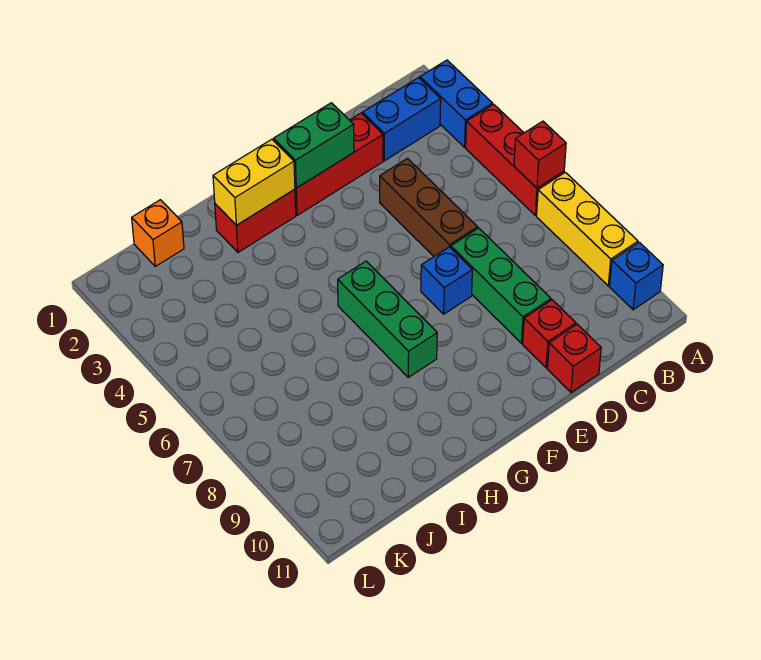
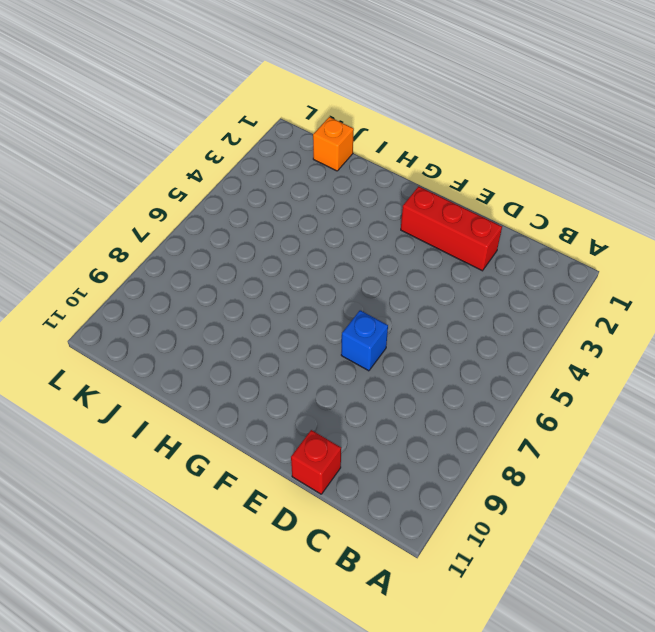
none -> blue 1x2 brick [420,60,493,147]
none -> red 1x3 brick [466,104,564,216]
none -> yellow 1x3 brick [537,172,638,286]

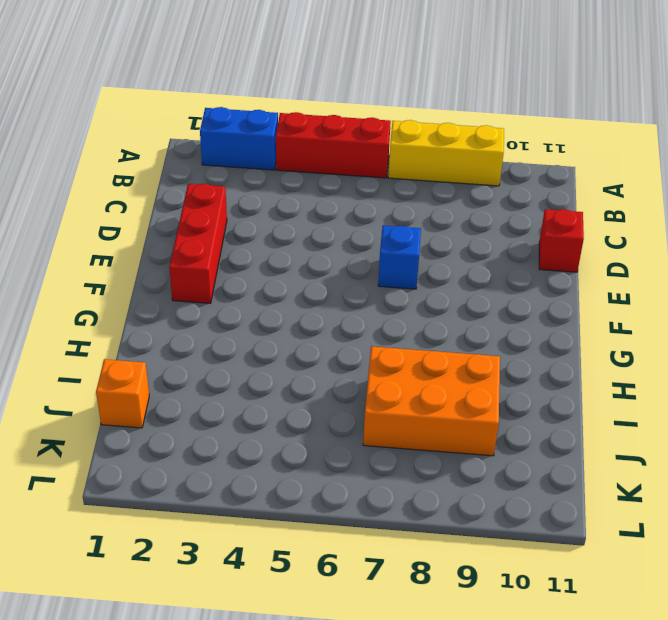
orange 2x3 brick [363,346,500,456] -> none
none -> blue 1x1 brick [610,242,663,310]
none -> blue 1x2 brick [362,78,441,161]
none -> brown 1x3 brick [380,158,478,256]

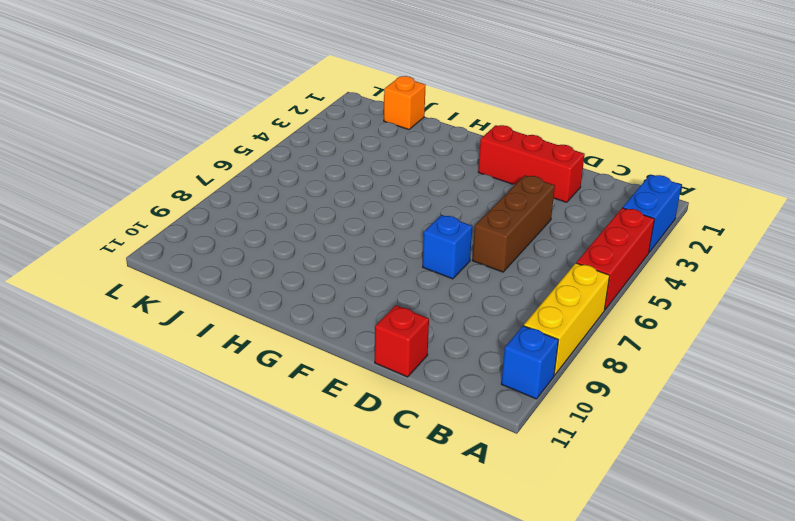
none -> blue 1x2 brick [362,78,441,161]
none -> green 1x3 brick [451,228,551,343]
none -> red 1x1 brick [523,300,576,368]

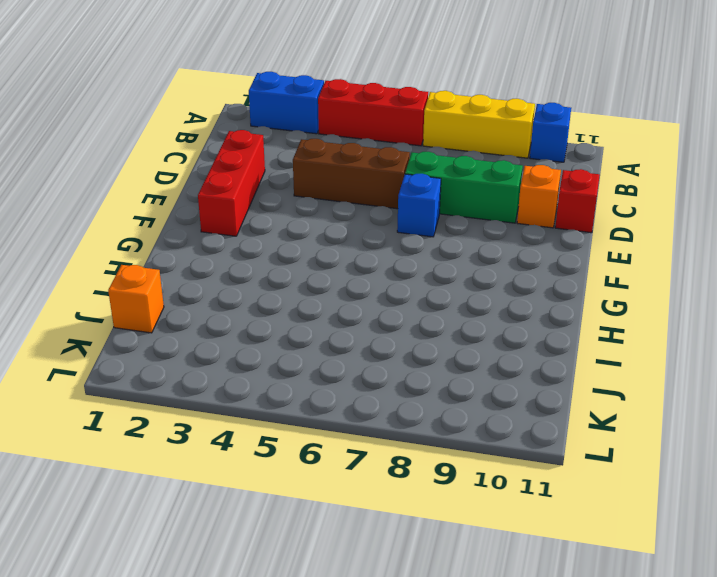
orange 1x1 brick [517,165,561,228] -> red 1x1 brick [523,300,576,368]
none -> blue 1x2 brick [362,78,441,161]
none -> red 1x2 brick [215,189,296,252]
none -> green 1x3 brick [338,261,437,377]

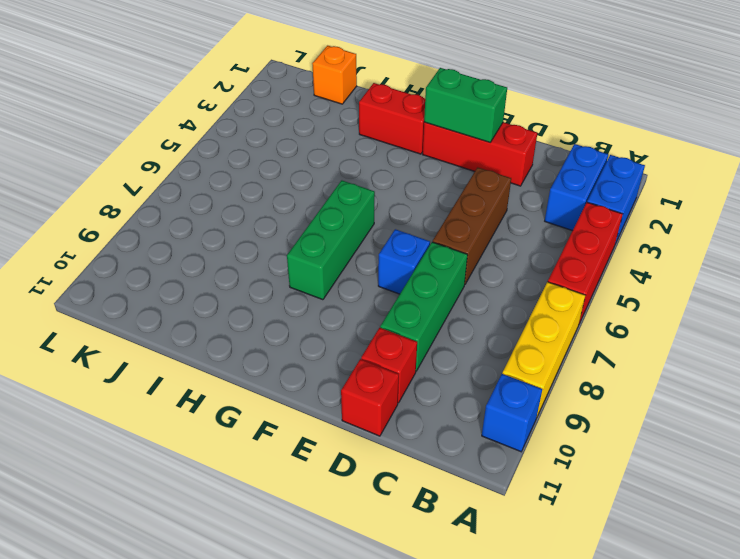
blue 1x2 brick [545,144,608,231] -> blue 1x2 brick turned to [362,78,441,161]
none -> red 1x1 brick [514,121,566,188]
none -> yellow 1x2 brick [213,139,295,225]

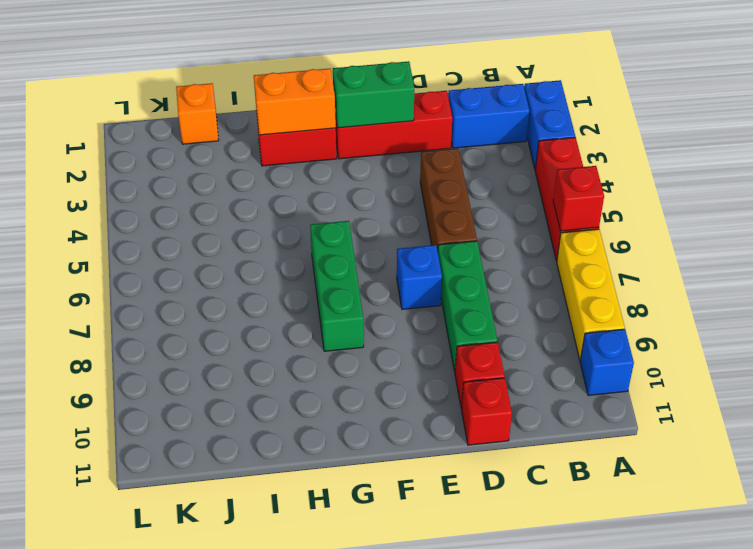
orange 1x2 brick [254,68,336,135] -> yellow 1x2 brick [213,139,295,225]

